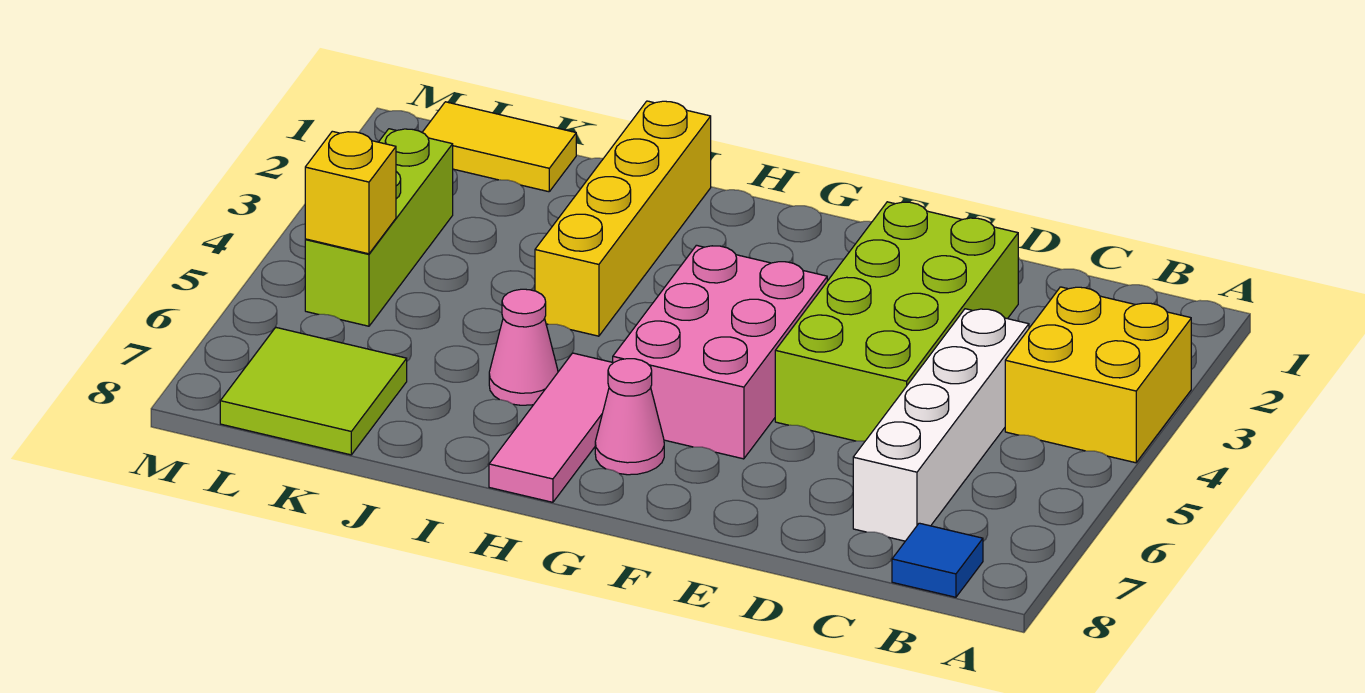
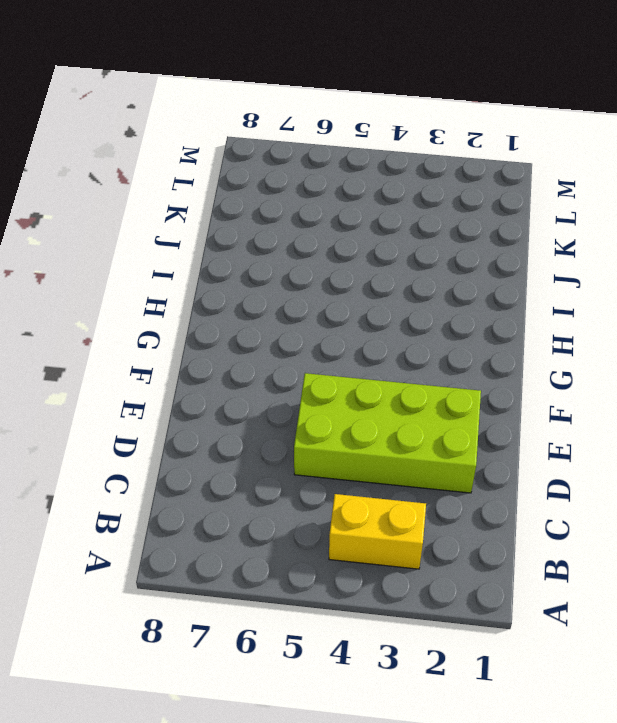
yellow 1x2 brick [329,494,426,569] -> yellow 2x2 brick [1005,287,1191,463]
none -> blue 1x1 tile [892,523,983,597]
none -> white 1x4 brick [853,309,1029,541]
none -> pink 2x3 brick [613,245,827,459]

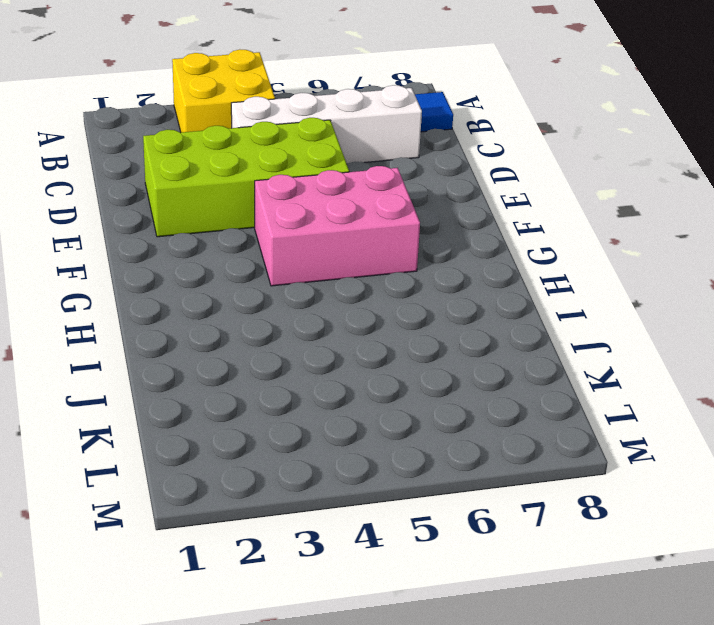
none -> pink 1x1 cone [595,359,664,475]
none -> pink 1x3 tile [489,353,613,502]
none -> yellow 1x4 brick [535,101,711,336]

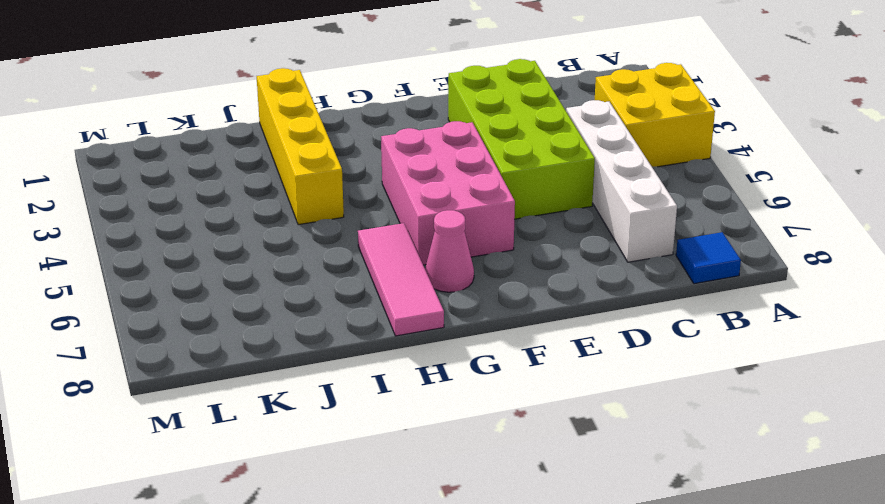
none -> pink 1x1 cone [489,289,558,405]
none -> yellow 1x2 tile [422,102,576,192]
none -> lime 2x2 tile [220,327,407,455]

